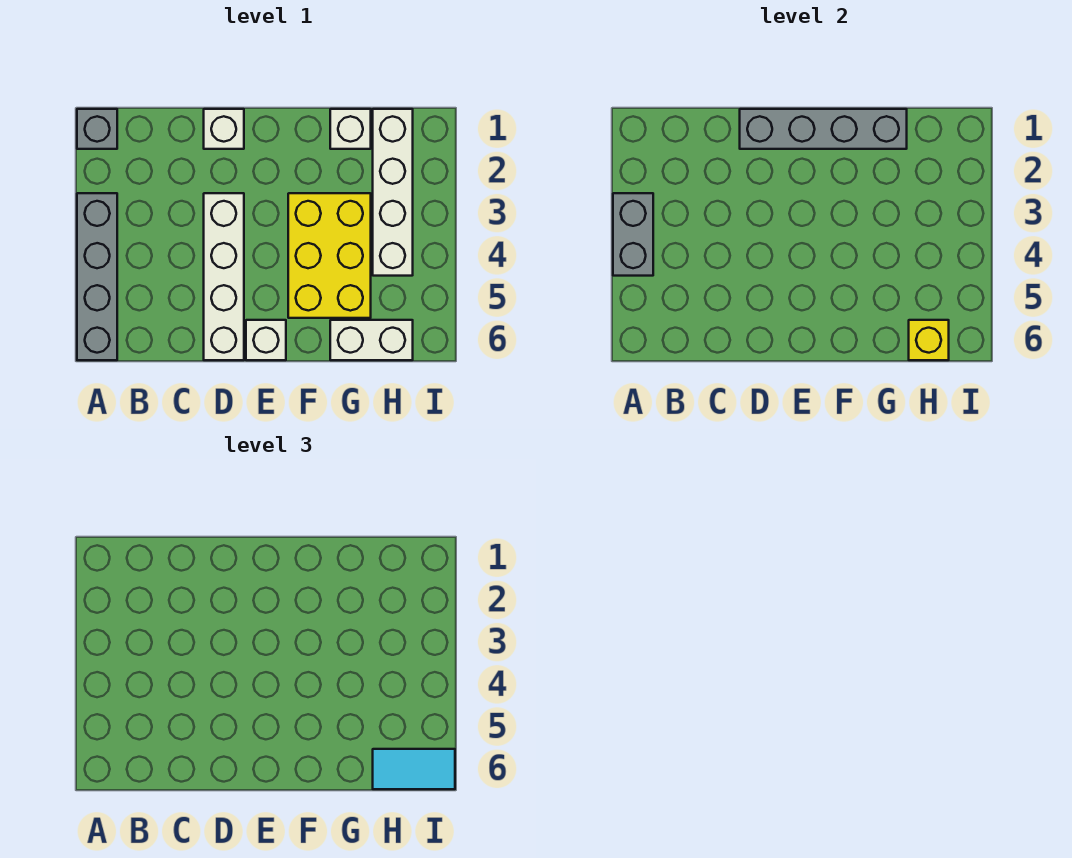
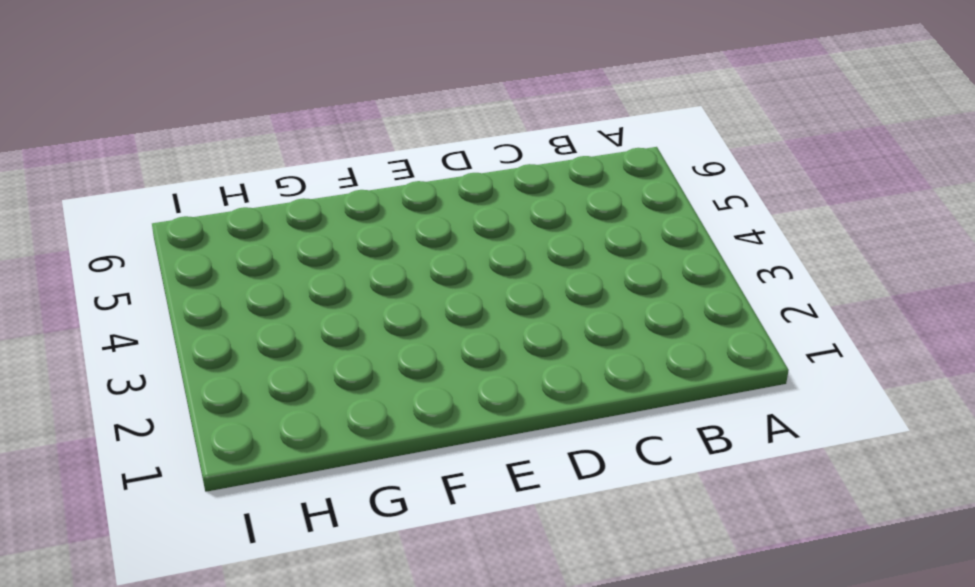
none -> grey 1x1 brick [77,109,117,149]
none -> grey 1x4 brick [77,193,117,360]
none -> white 1x1 brick [204,109,244,149]

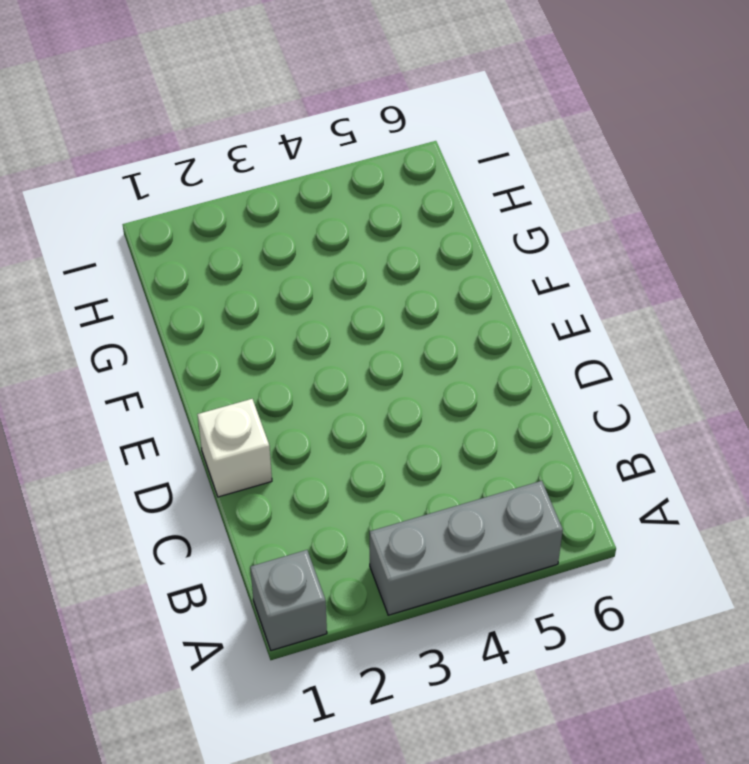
grey 1x3 brick [370,481,563,615] -> grey 1x4 brick [77,193,117,360]
none -> white 1x4 brick [204,193,244,360]
none -> white 1x1 brick [246,320,286,360]
none -> yellow 2x3 brick [288,193,371,318]

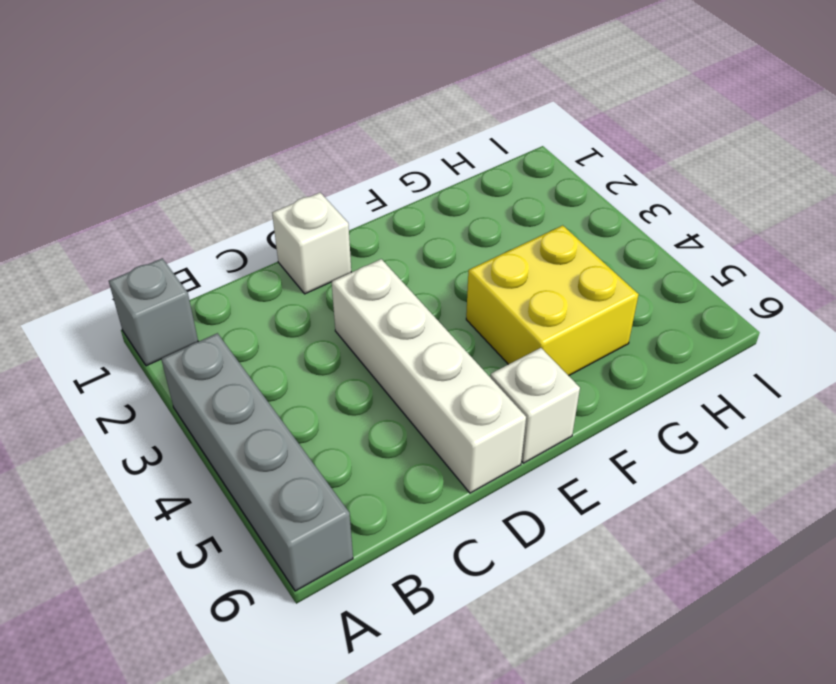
yellow 2x2 brick [466,225,639,376] -> yellow 2x3 brick [288,193,371,318]
none -> white 1x1 brick [330,109,371,149]
none -> white 1x2 brick [330,320,413,360]
none -> white 1x4 brick [373,109,413,276]

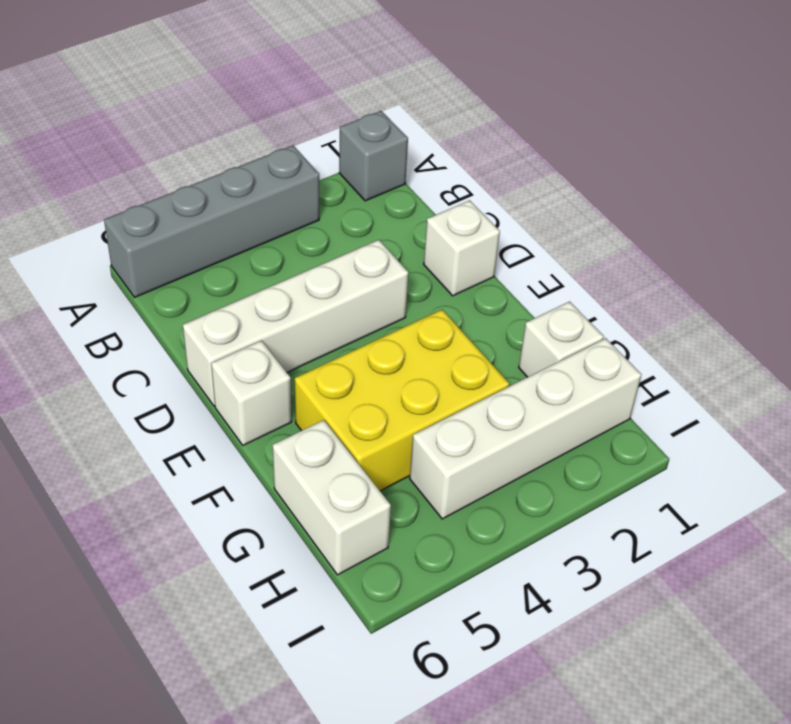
none -> grey 1x2 brick [613,193,653,276]
none -> grey 1x4 brick [740,109,907,149]
none -> yellow 1x1 brick [909,320,949,360]

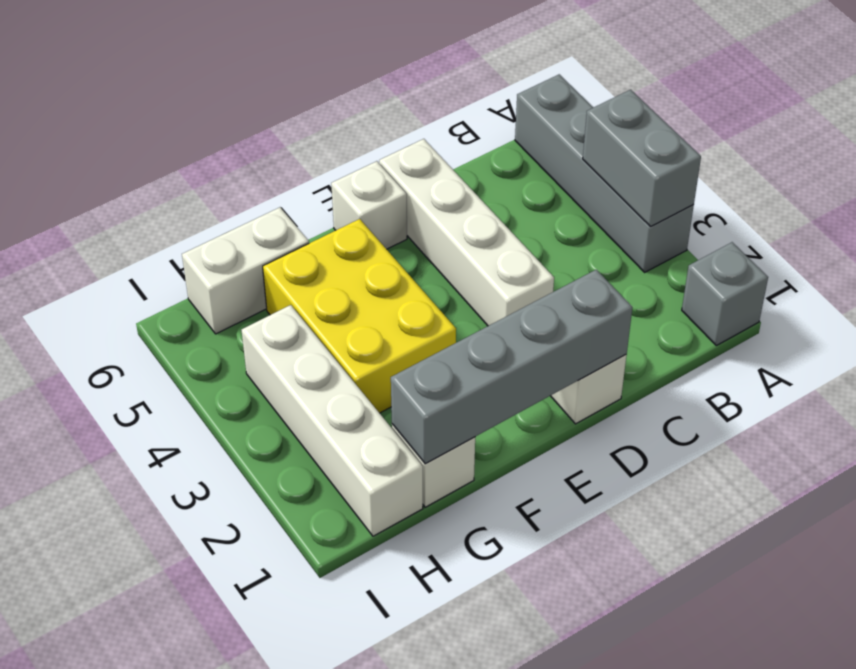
none -> yellow 1x1 brick [909,320,949,360]
none -> cyan 1x2 tile [373,749,455,789]

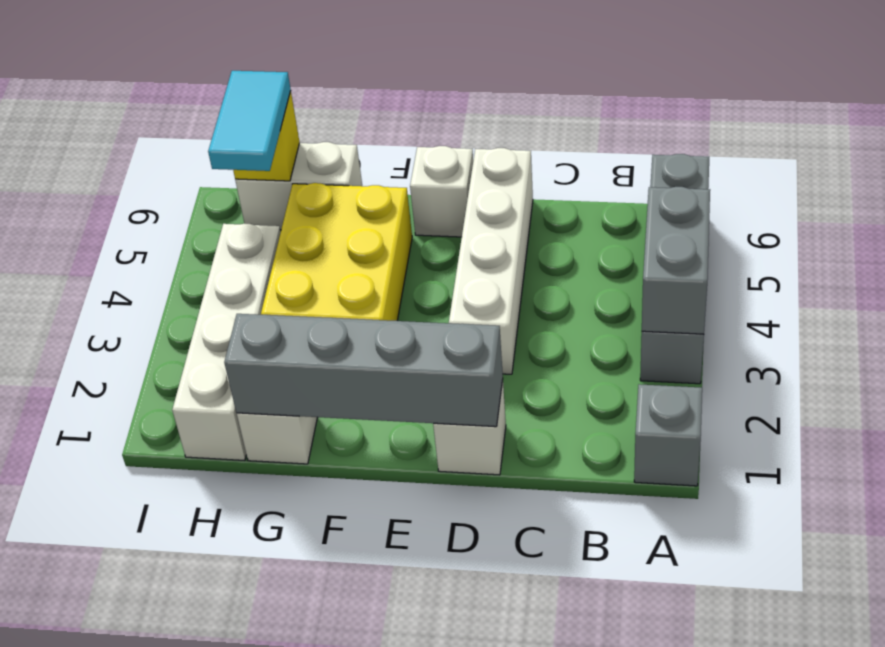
cyan 1x2 tile [208,71,291,171] -> cyan 1x2 tile turned to [373,749,455,789]

